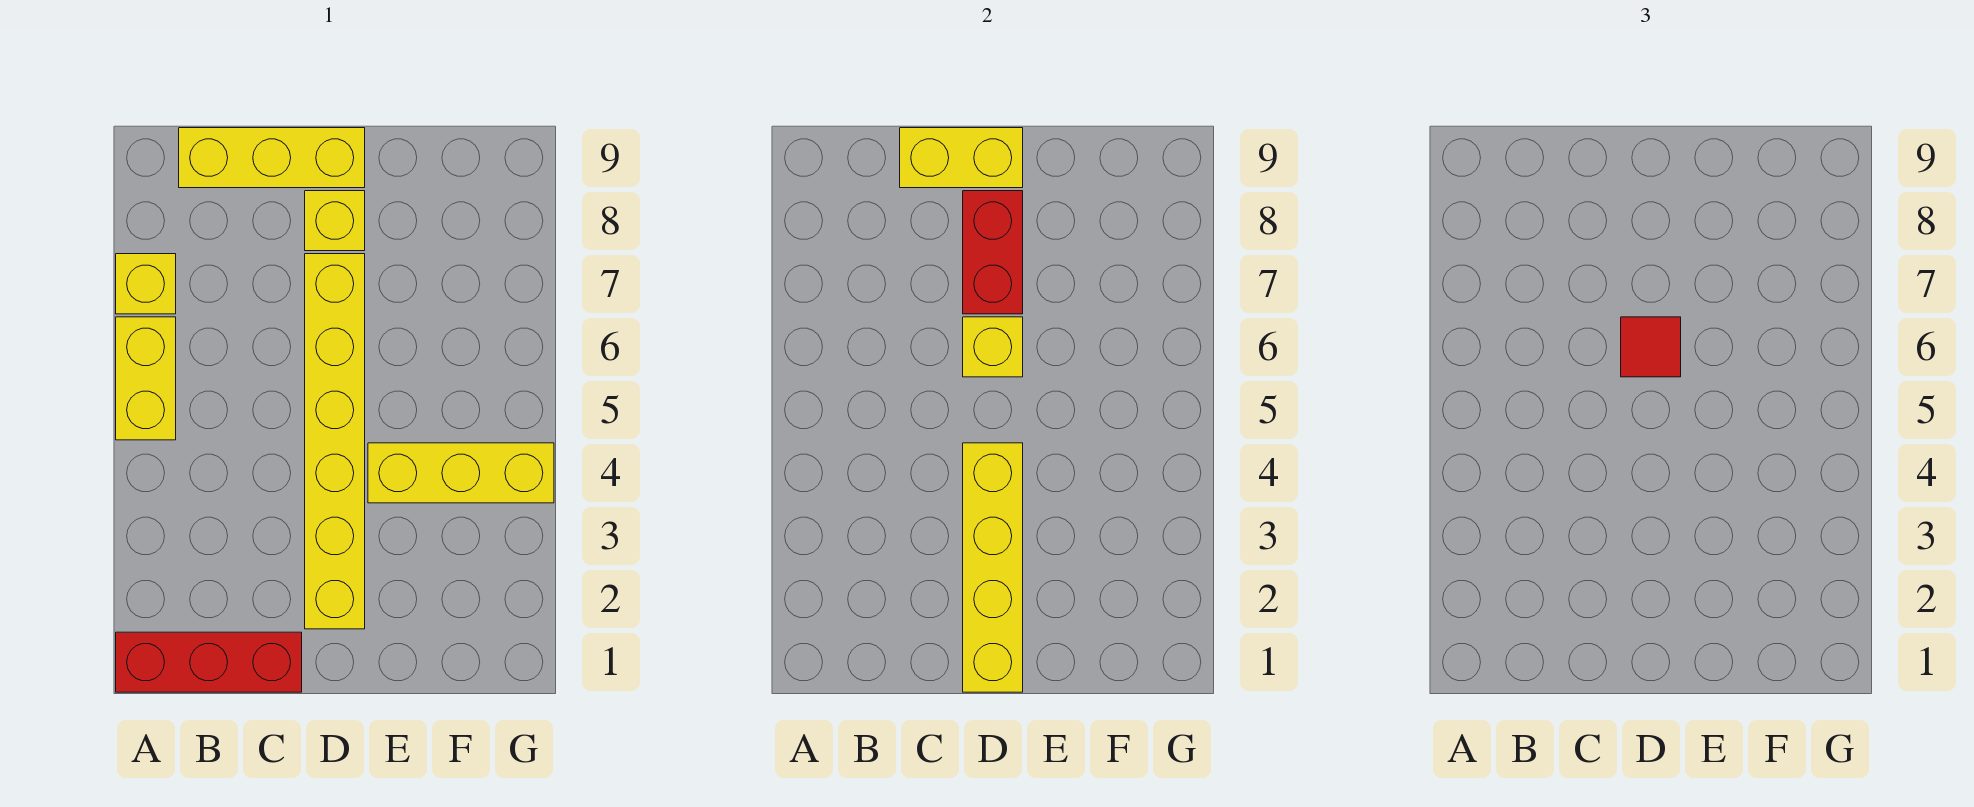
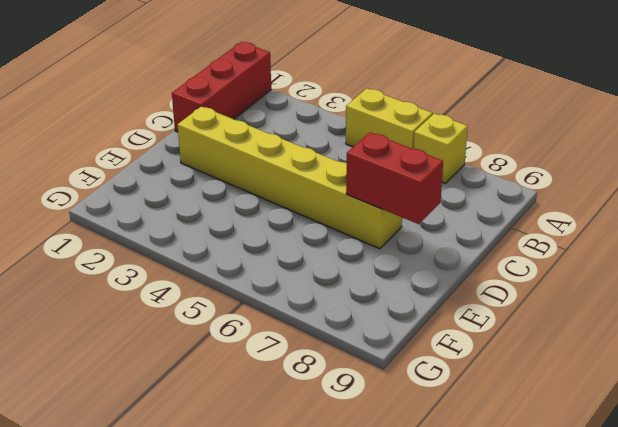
none -> yellow 1x3 brick [179,128,365,188]
none -> yellow 1x1 brick [305,191,365,251]
none -> yellow 1x3 brick [368,443,554,503]

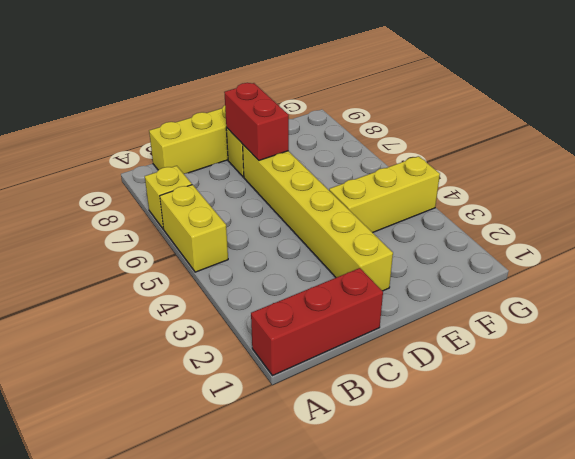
none -> yellow 1x2 brick [900,128,1023,188]
none -> yellow 1x4 brick [963,443,1023,692]
none -> yellow 1x1 brick [963,317,1023,377]

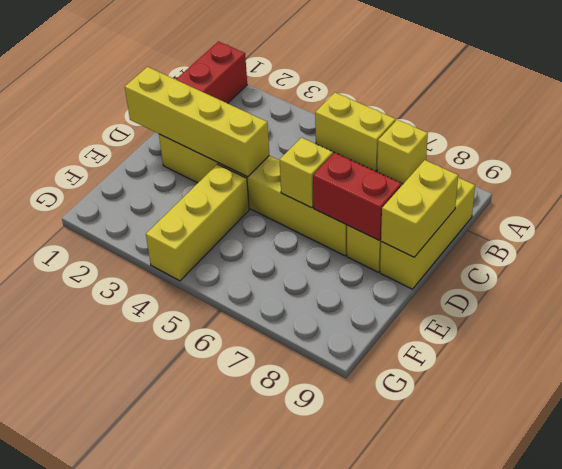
none -> red 1x1 tile [1621,317,1681,377]

